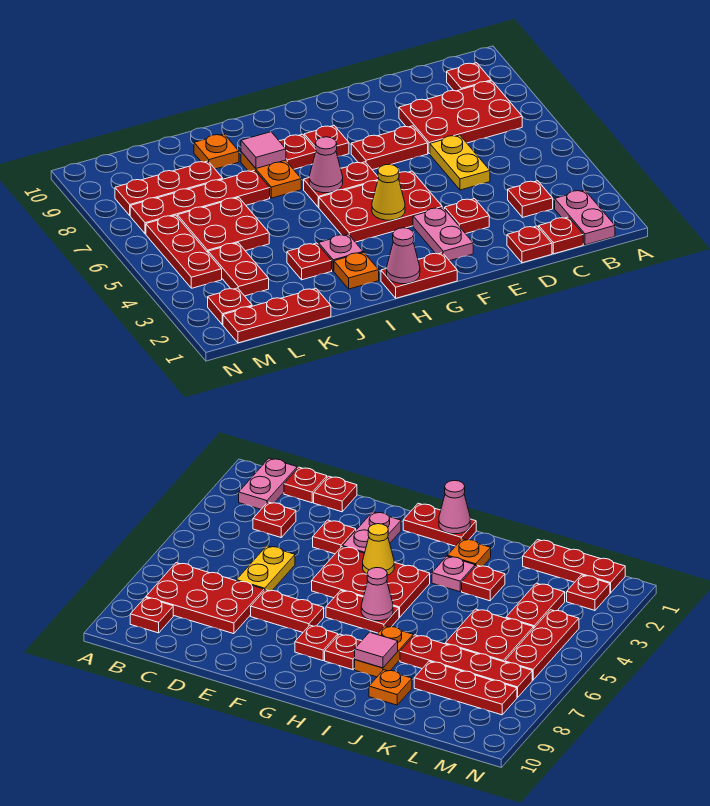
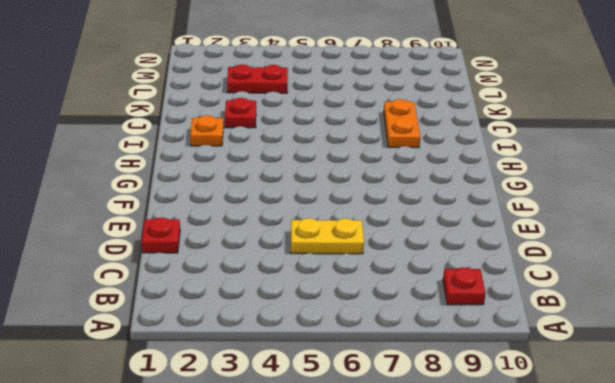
orange 1x2 plate [384,99,420,148] -> orange 1x2 plate turned to [241,152,301,198]
none -> pink 1x2 plate [555,190,615,245]
none -> red 2x3 plate [399,81,522,154]
none -> red 1x1 plate [539,217,583,254]
none -> red 1x1 plate [508,181,553,218]

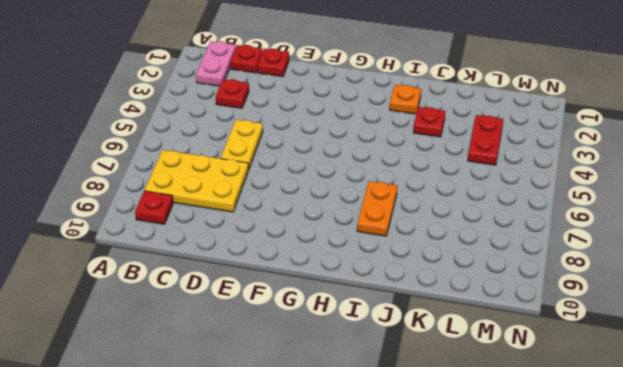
yellow 2x3 plate [145,150,248,212] -> red 2x3 plate [399,81,522,154]
none -> red 1x1 plate [445,199,489,234]
none -> red 1x2 plate [351,126,428,170]
none -> pink 1x2 plate [413,207,473,261]
none -> red 2x3 plate [319,171,442,242]

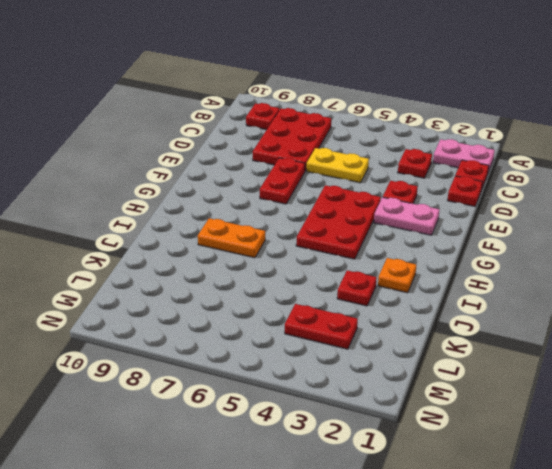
none -> red 1x2 plate [381,253,457,298]
none -> red 1x2 plate [304,162,378,207]
none -> red 1x1 plate [304,126,349,156]
none -> red 1x1 plate [280,134,316,169]

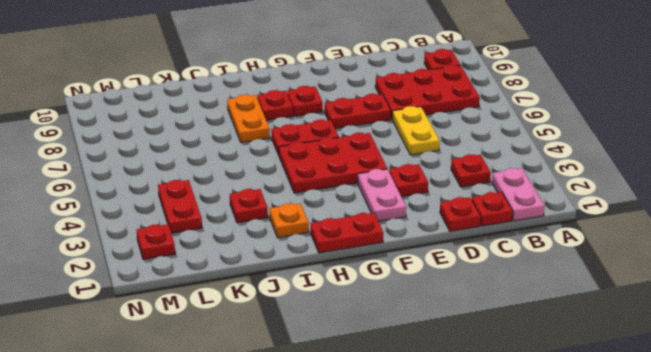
none -> pink 1x1 plate [318,234,363,271]
none -> red 1x4 plate [130,170,270,234]
none -> orange 1x1 plate [194,134,239,169]
none -> red 1x3 plate [223,289,331,343]

